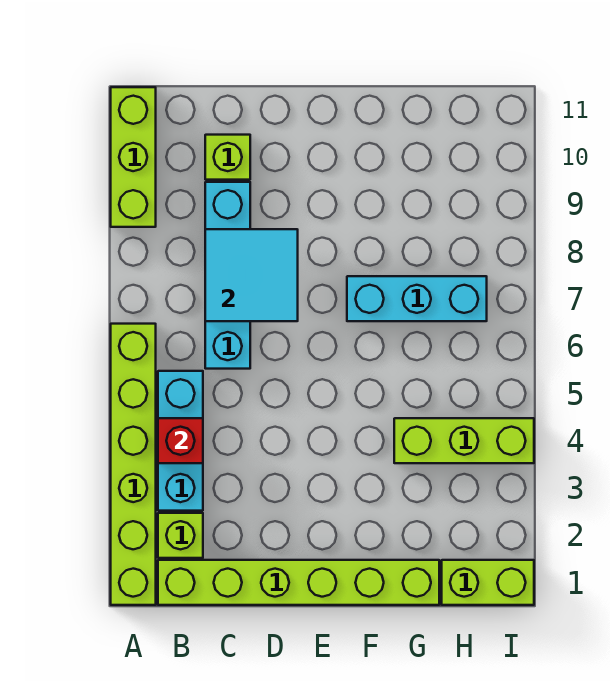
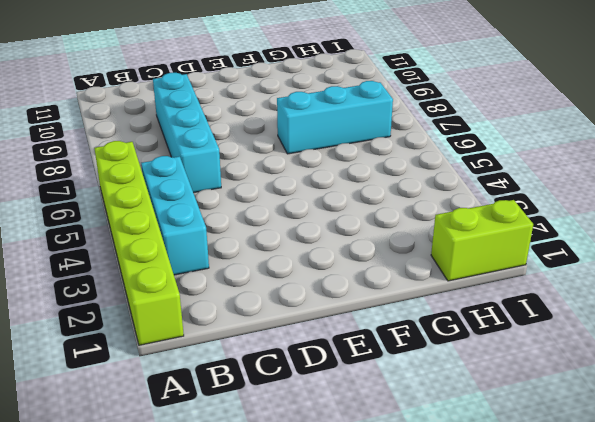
none -> lime 1x3 brick [111,87,156,227]
none -> lime 1x6 brick [158,560,439,605]
none -> lime 1x1 brick [158,513,203,558]

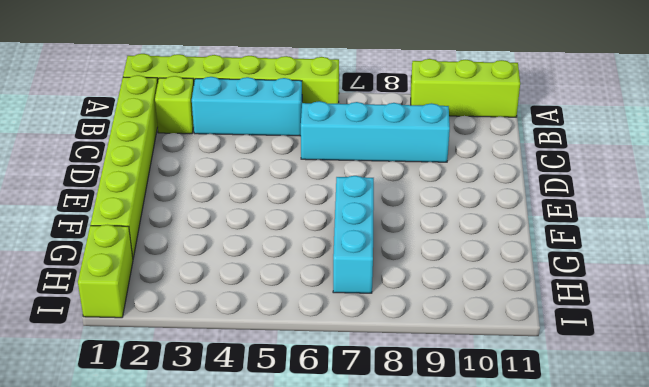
none -> lime 1x1 brick [205,135,250,180]
none -> lime 1x3 brick [394,418,534,463]
none -> red 1x1 brick [158,418,203,463]

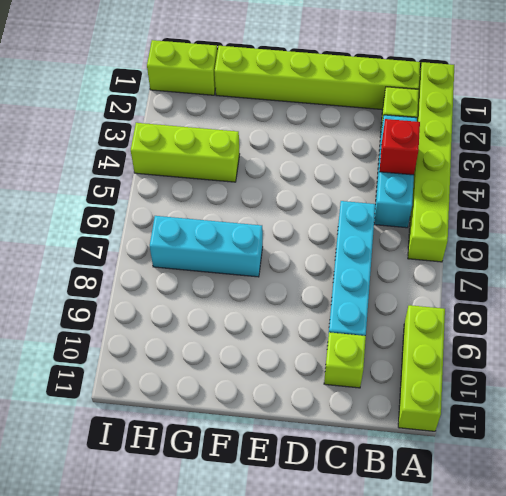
none -> cyan 2x2 tile [205,229,298,321]

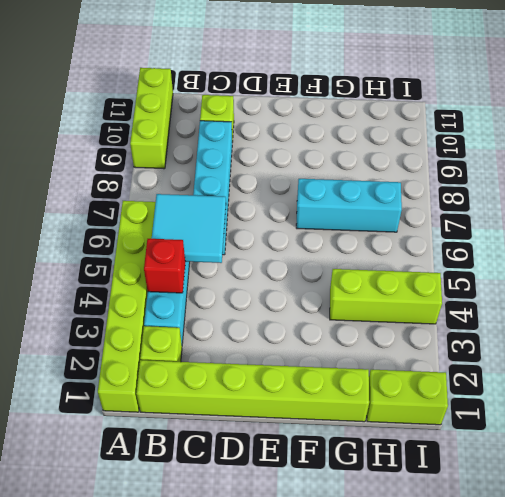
cyan 2x2 tile [152,194,226,263] -> cyan 2x2 tile moved to [205,229,298,321]

